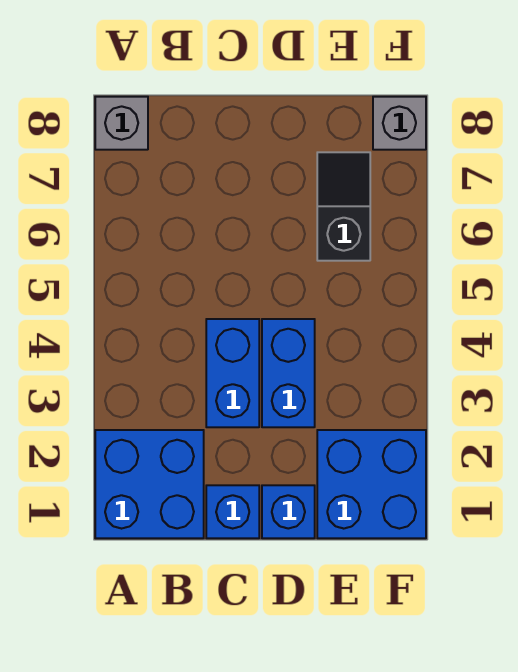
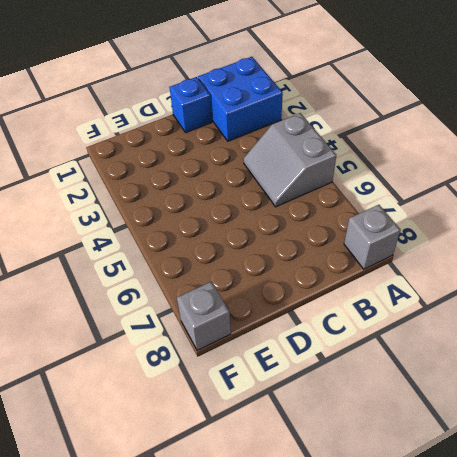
grey 2x2 slope [244,113,336,207] -> none
none -> blue 1x2 brick [206,319,259,427]
none -> blue 1x1 brick [262,485,315,538]

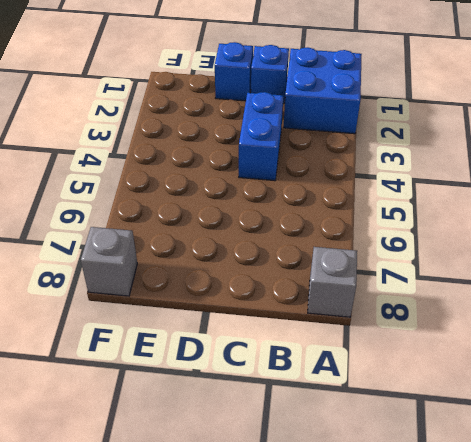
none -> blue 1x2 brick [262,319,315,427]
none -> blue 2x2 brick [317,430,426,538]

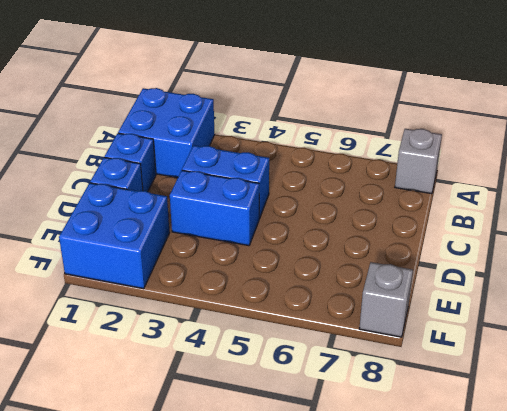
none -> black 1x2 slope [317,152,370,261]

